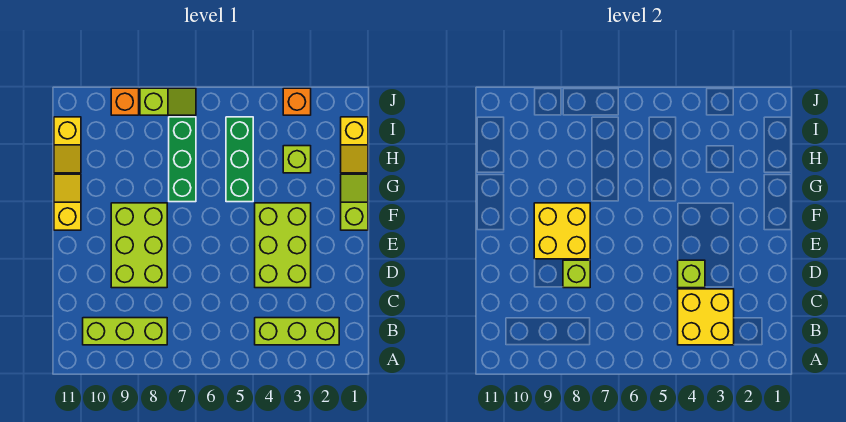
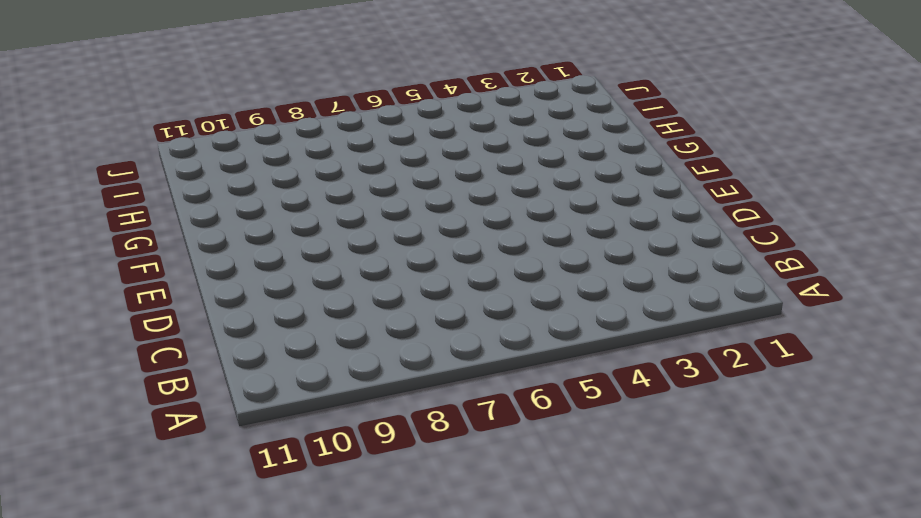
none -> lime 1x3 brick [255,318,339,345]
none -> lime 1x3 brick [83,318,167,345]
none -> lime 2x3 brick [255,203,311,288]

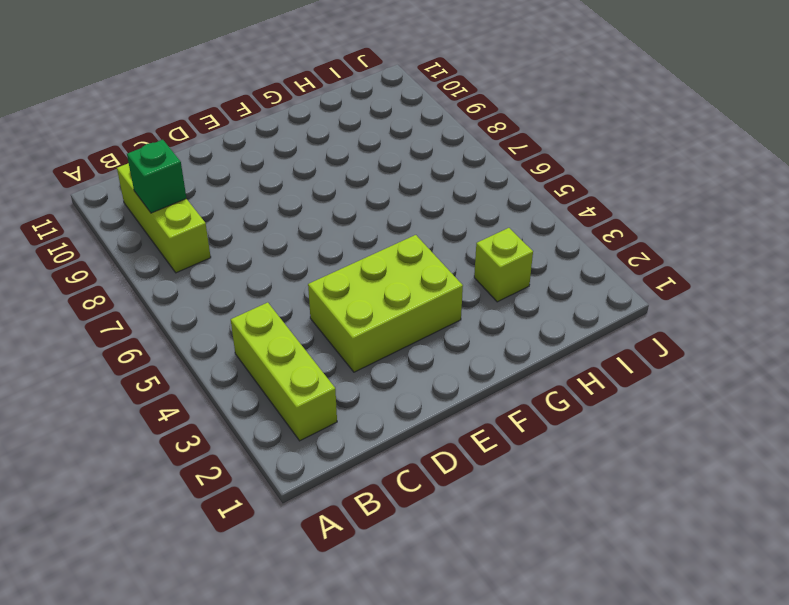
green 1x1 brick [127,140,187,213] -> none
none -> lime 2x3 brick [111,203,167,288]
none -> lime 1x2 slope [341,174,368,230]
none -> yellow 1x2 slope [54,174,81,230]

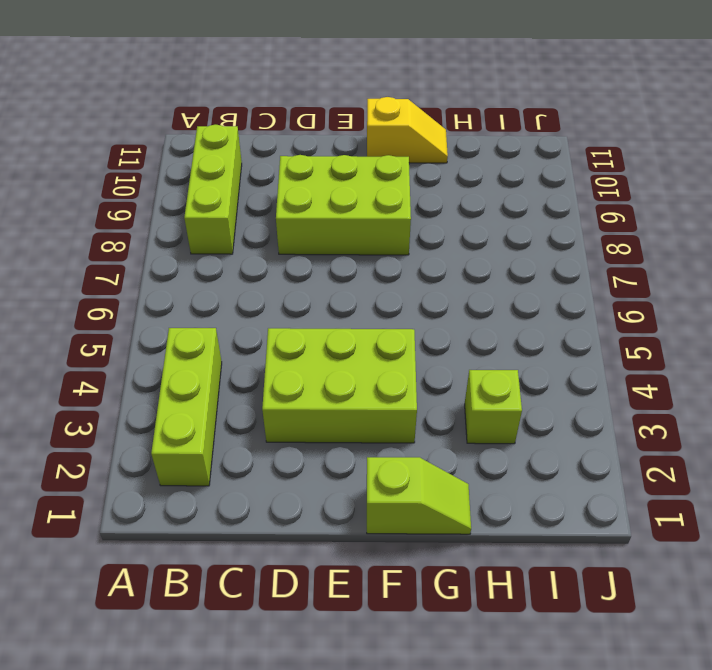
none -> green 1x3 brick [226,117,253,202]
none -> green 1x3 brick [169,117,196,202]
none -> yellow 1x2 slope [341,117,368,173]

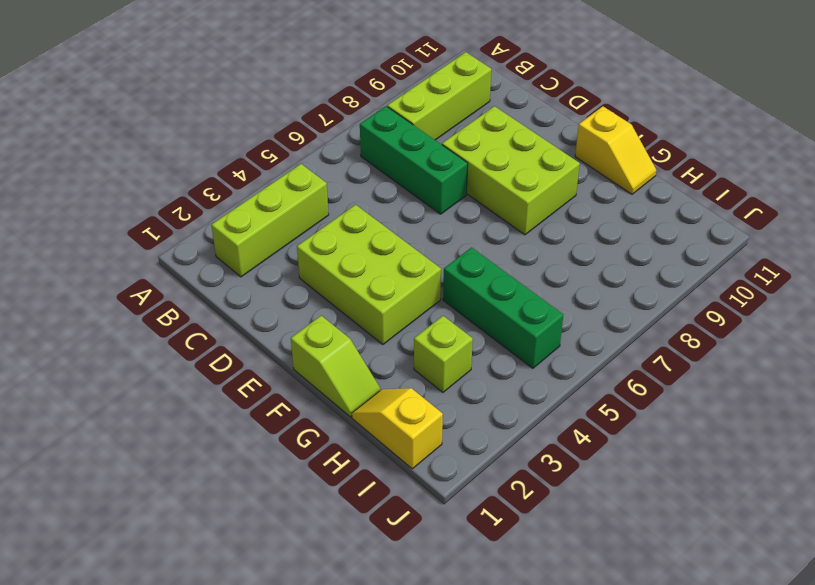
green 1x3 brick [360,106,468,214] -> green 1x3 brick moved to [169,117,196,202]
none -> yellow 1x2 slope [54,117,81,173]
none -> orange 1x1 brick [283,88,311,115]
none -> lime 1x2 slope [140,88,196,115]

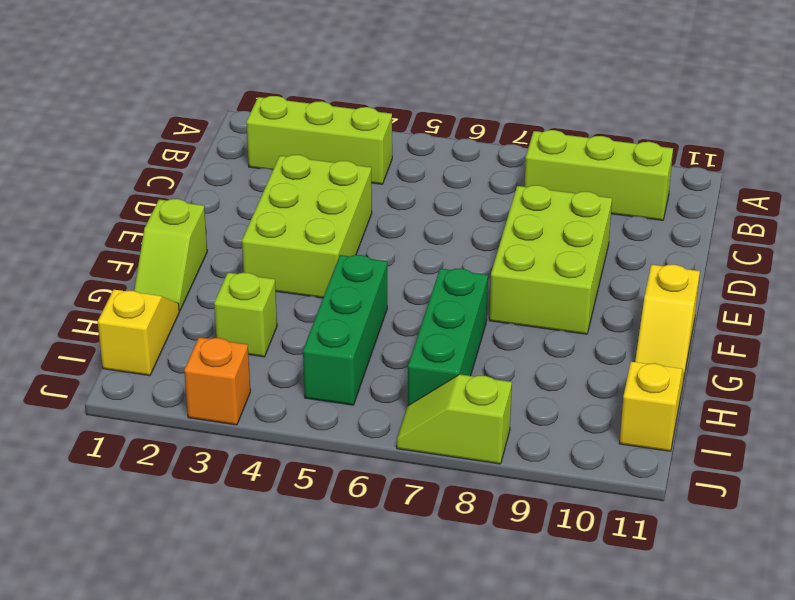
none -> orange 1x1 brick [111,88,139,115]
none -> yellow 2x2 brick [678,289,734,345]
none -> lime 1x1 brick [678,260,705,288]

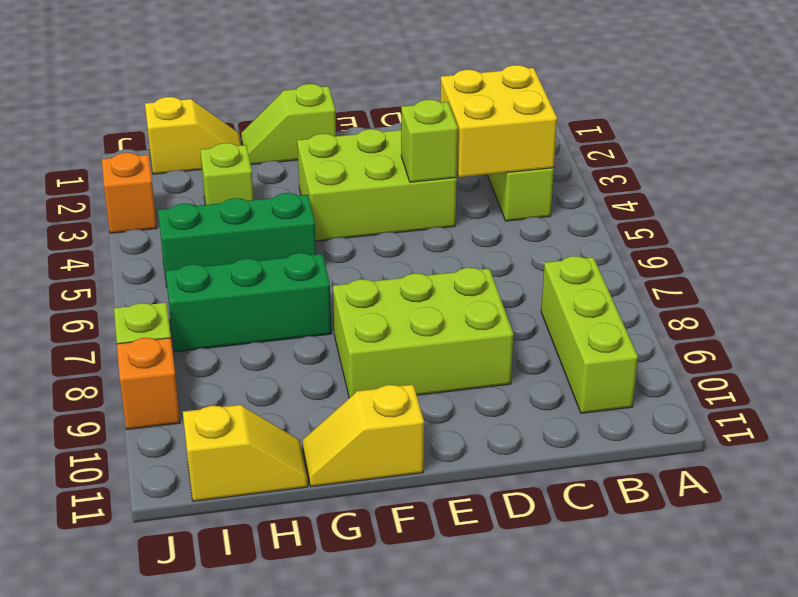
none -> lime 1x1 brick [563,260,590,288]
none -> yellow 2x2 brick [534,203,590,259]

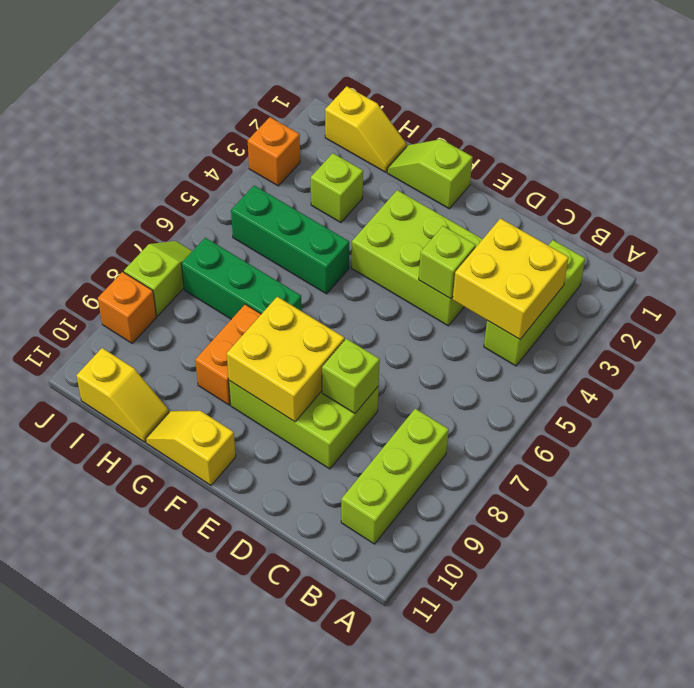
orange 1x2 brick [195,304,261,405] -> none

